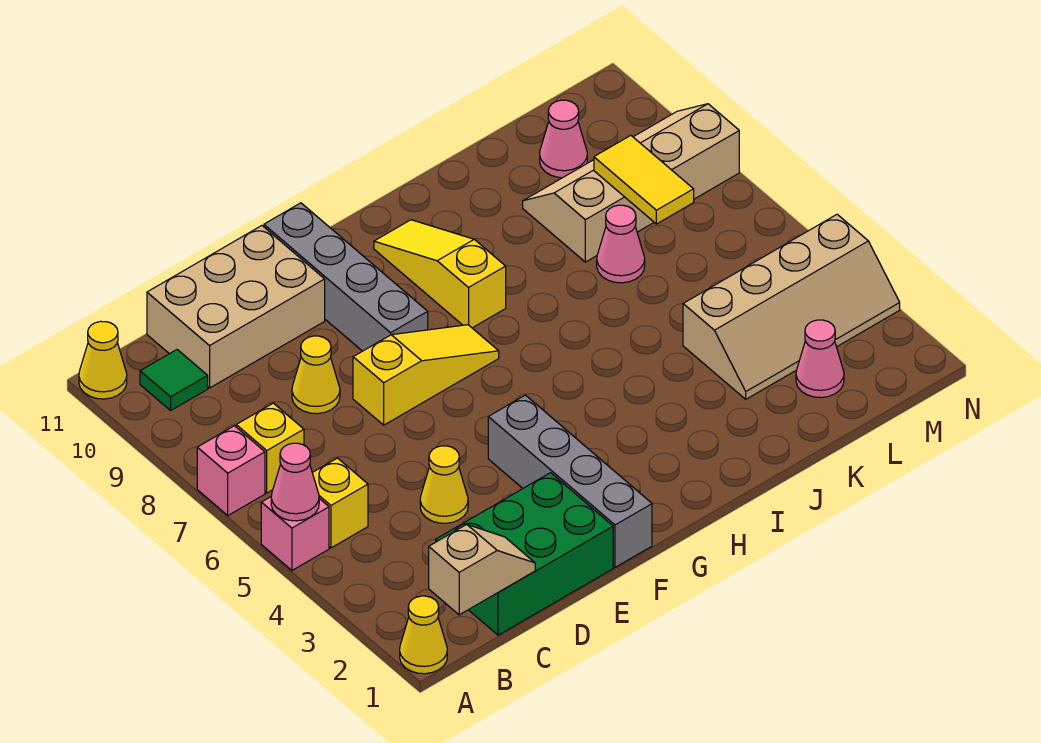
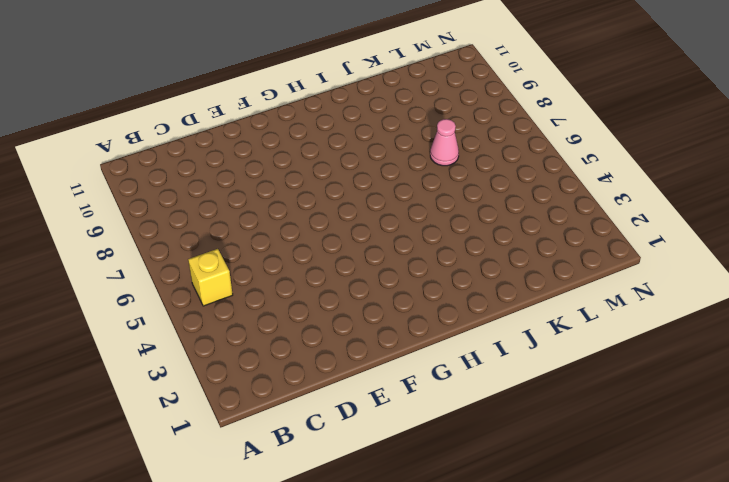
none -> yellow 1x1 cone [400,596,447,674]
none -> pink 1x1 brick [261,497,329,570]
none -> pink 1x1 brick [197,426,265,515]

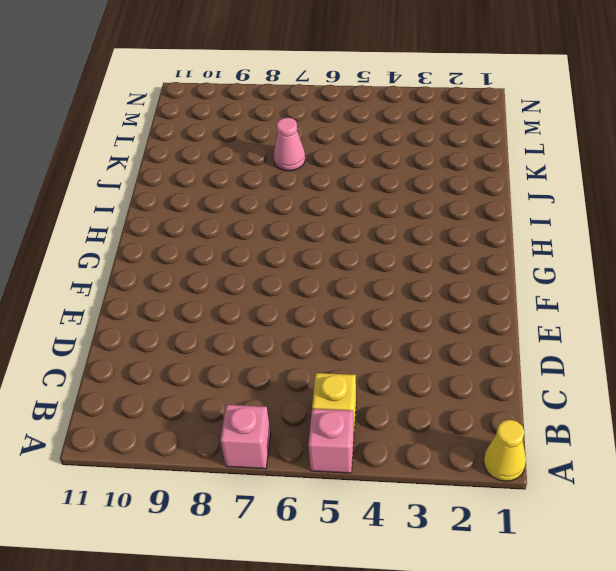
none -> yellow 1x1 cone [79,321,127,399]
none -> yellow 1x1 brick [236,403,304,493]
none -> green 1x1 tile [140,350,208,410]

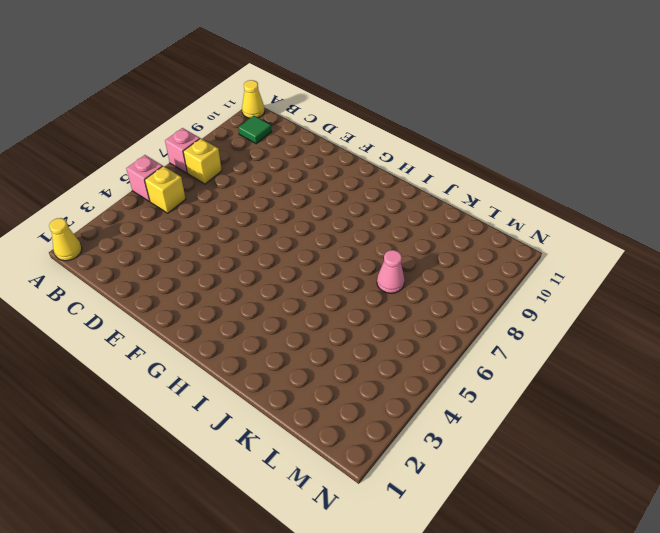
none -> green 2x3 brick [436,473,613,635]
none -> tan 2x3 brick [147,226,325,388]
none -> yellow 1x1 cone [420,446,468,523]

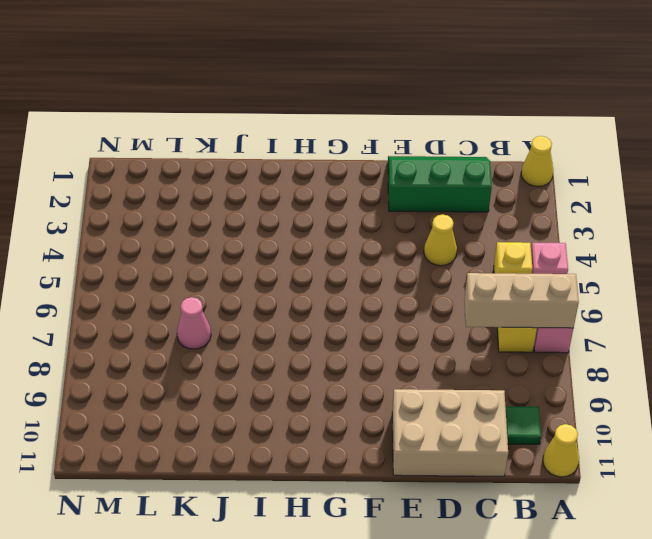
tan 1x3 brick [464,273,579,328] -> none
green 2x3 slope [388,156,492,212] -> green 2x3 brick [436,473,613,635]
none -> yellow 1x1 cone [292,336,340,414]
none -> yellow 1x3 slope [353,325,499,425]
none -> grey 1x4 brick [488,395,652,567]

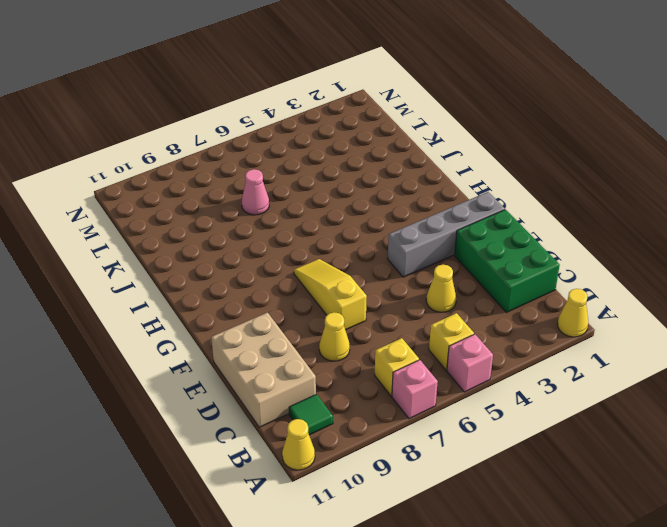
none -> grey 1x4 brick [264,203,428,351]
none -> yellow 1x3 slope [374,220,506,328]
none -> tan 2x4 slope [683,214,900,399]

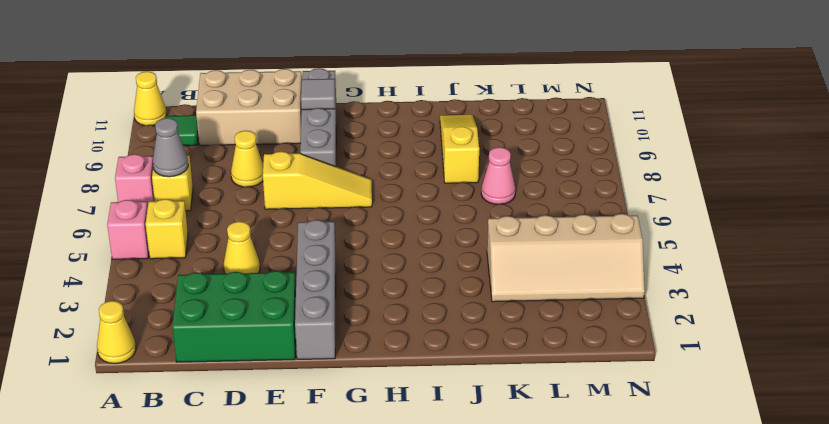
grey 1x1 cone [153,118,188,177] -> none
grey 1x1 tile [301,79,335,110] -> none
yellow 1x3 slope [440,115,479,183] -> yellow 1x3 slope moved to [374,220,506,328]
none -> tan 2x4 slope [523,104,739,262]
none -> pink 1x1 cone [796,320,844,398]
none -> pink 1x1 cone [540,100,587,178]

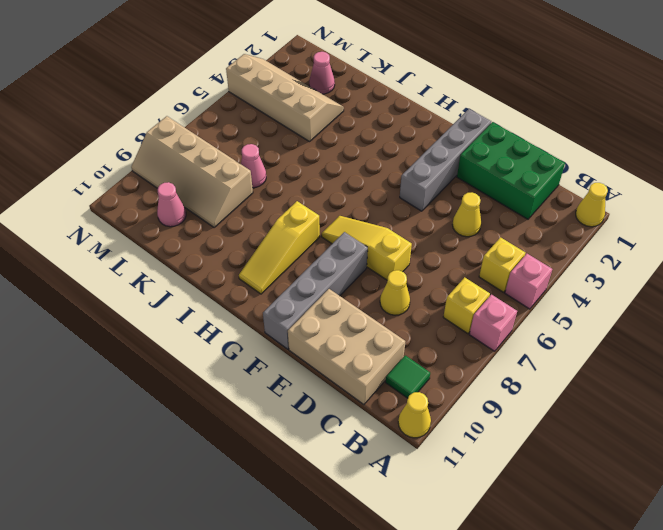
none -> pink 1x1 cone [271,443,319,521]
none -> tan 1x2 slope [429,524,535,615]
none -> yellow 1x2 tile [594,135,694,224]

